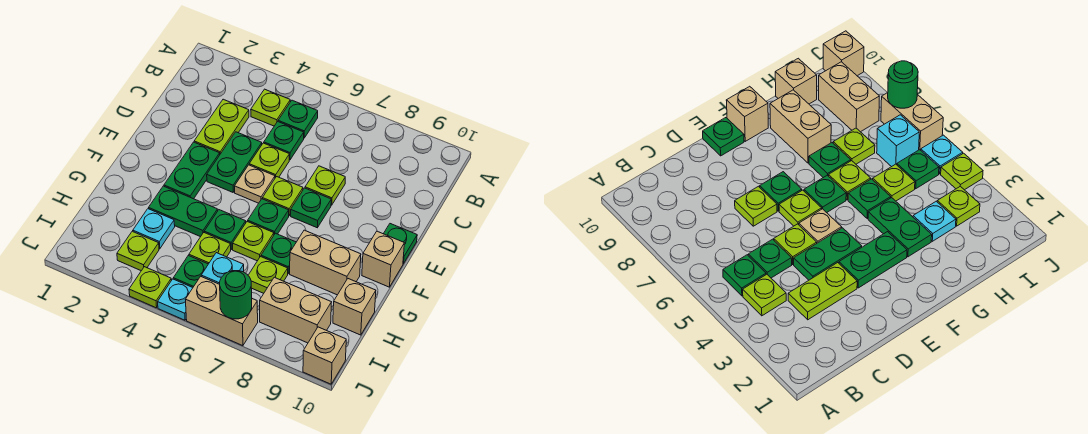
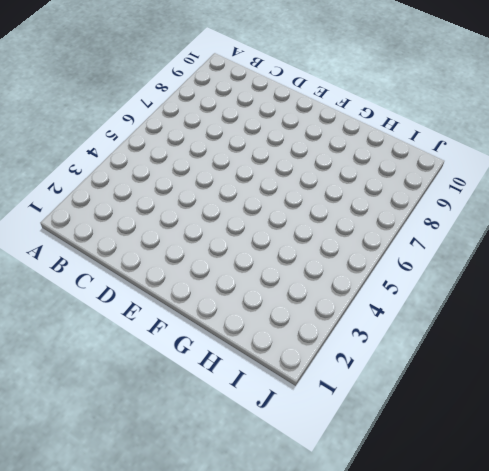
none -> lime 1x1 plate [251,89,290,126]
none -> green 1x1 plate [278,100,318,138]
none -> lime 1x2 plate [194,99,249,154]
none -> green 1x1 plate [264,122,304,160]

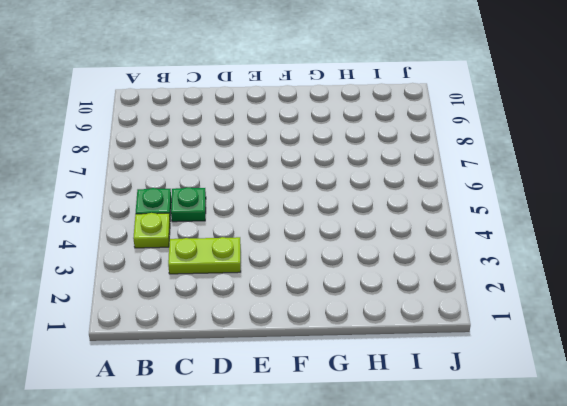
none -> green 1x2 plate [207,132,262,192]
none -> lime 1x1 plate [249,143,289,178]
none -> lime 1x1 plate [305,166,345,205]
none -> green 1x2 plate [164,142,220,199]

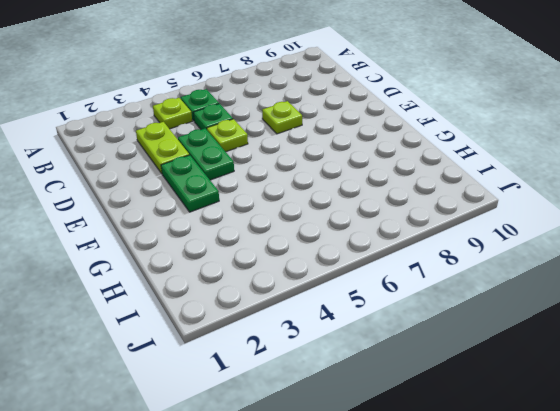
none -> tan 1x1 plate [235,165,275,203]
none -> lime 1x1 plate [262,177,303,216]
none -> green 1x1 plate [291,188,331,228]
none -> green 1x1 plate [384,224,417,264]

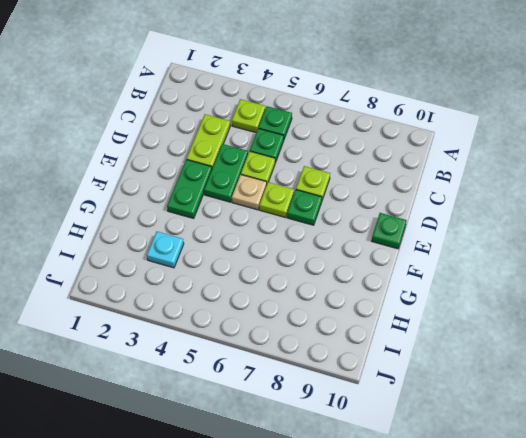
none -> green 1x1 plate [248,199,289,234]
none -> tan 1x1 brick [362,231,404,287]
none -> green 1x2 plate [149,186,218,237]
none -> green 1x1 plate [204,210,246,249]

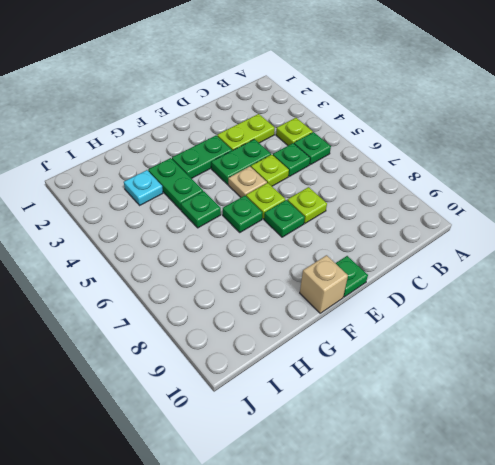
none -> lime 1x1 plate [233,221,274,261]
none -> green 1x1 plate [261,233,296,274]
none -> tan 1x2 brick [290,230,361,295]
none -> lime 1x1 plate [189,233,231,264]

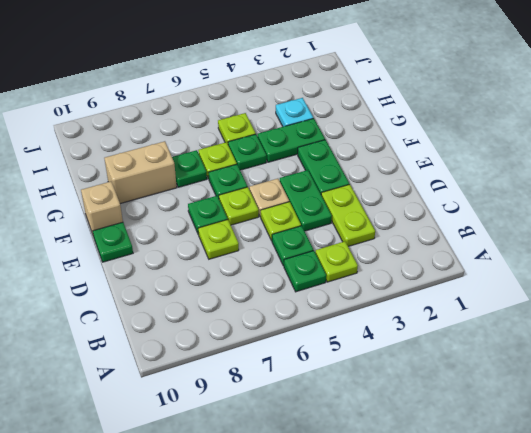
none -> lime 1x1 plate [248,257,288,293]
none -> tan 1x1 brick [333,279,376,335]
none -> lime 1x1 plate [117,231,159,271]
none -> green 1x1 plate [173,256,208,287]

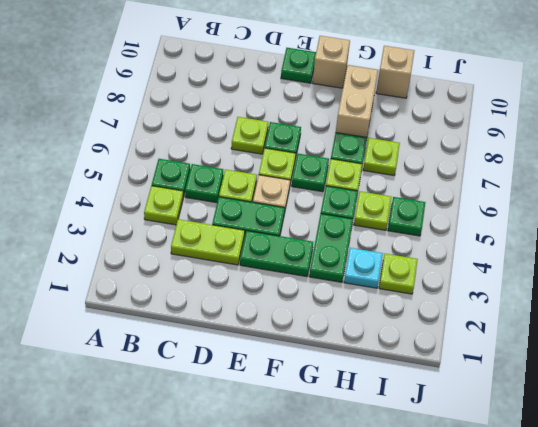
none -> cyan 1x1 brick [201,253,244,284]
none -> tan 1x2 brick [260,277,332,343]
none -> lime 1x1 plate [129,267,171,308]
none -> cyan 1x1 plate [158,279,193,320]

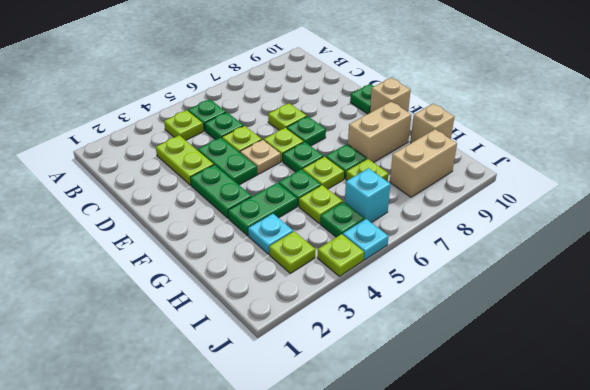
none -> tan 1x2 brick [185,276,258,346]
none -> tan 1x1 brick [303,327,346,384]
none -> green 1x1 round brick [220,271,252,319]

